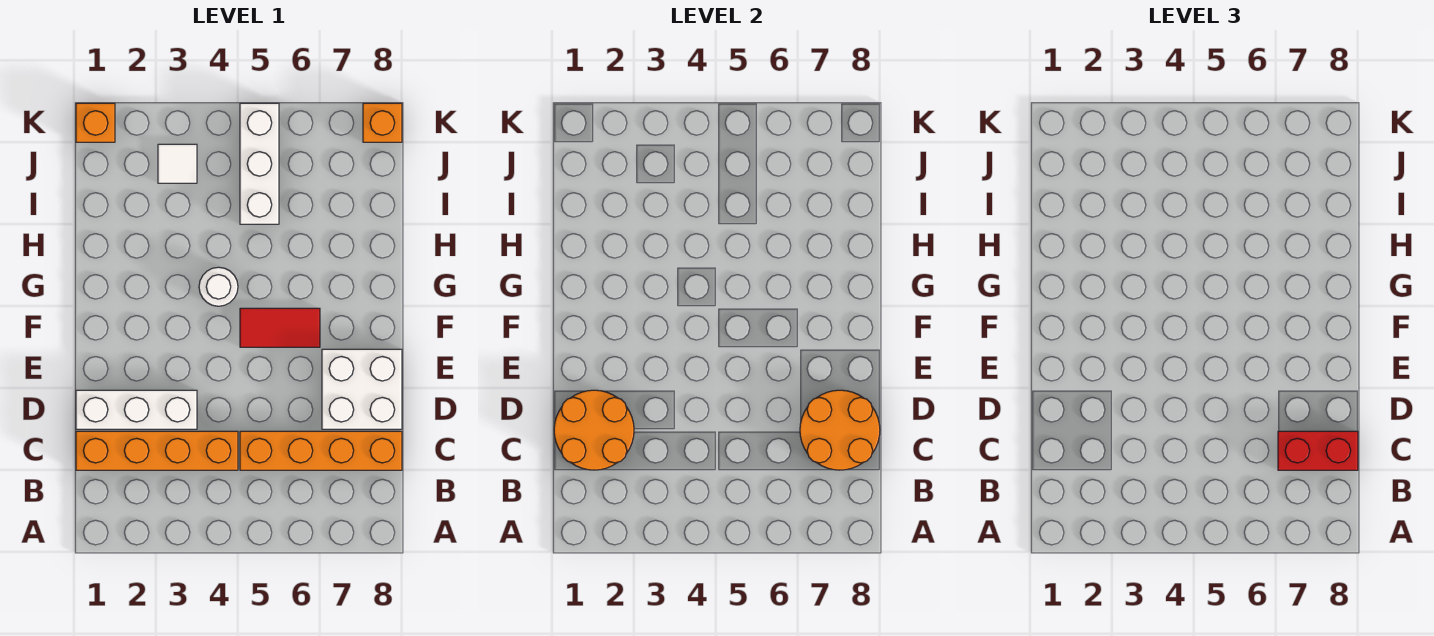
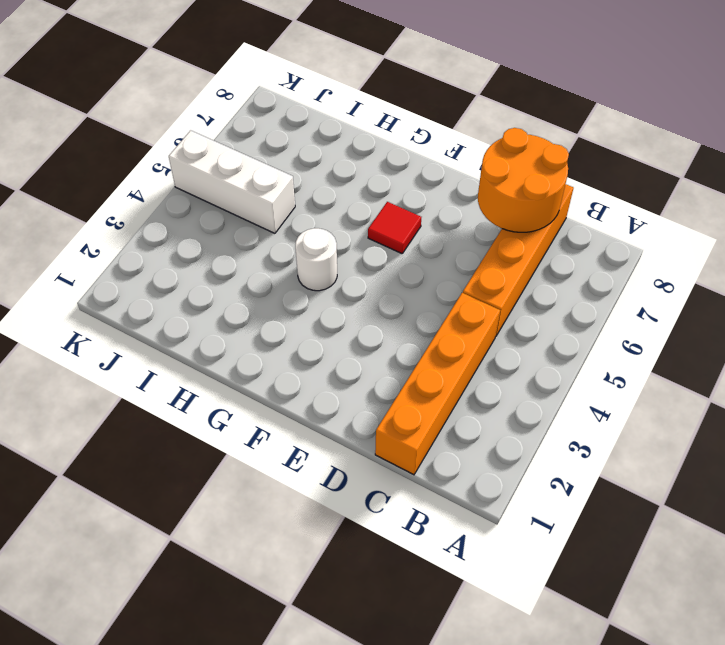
red 1x1 tile [368,202,421,254] -> red 1x2 tile [240,308,320,347]
none -> white 1x3 brick [76,390,197,429]
none -> white 2x2 brick [322,349,402,429]
none -> white 1x1 tile [158,144,197,183]

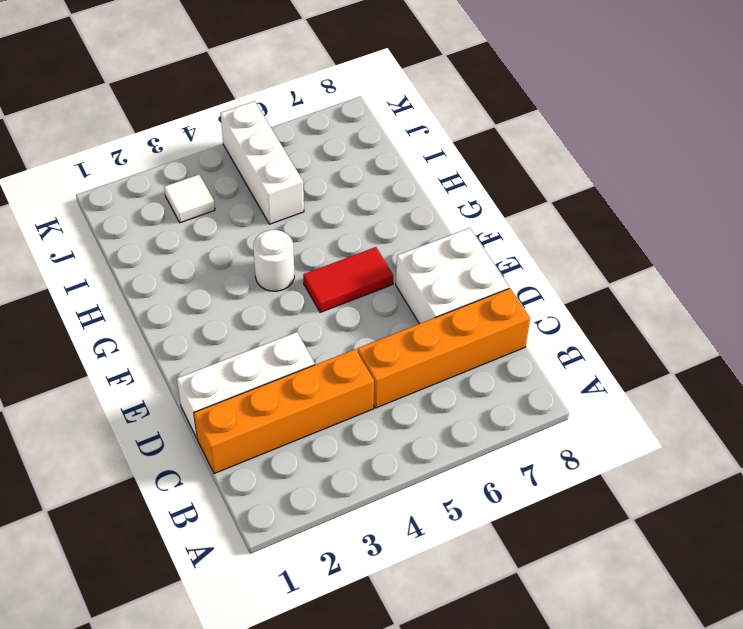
none -> orange 1x1 brick [76,103,115,142]
none -> orange 1x1 brick [363,103,402,142]
none -> orange 2x2 round brick [554,390,634,470]

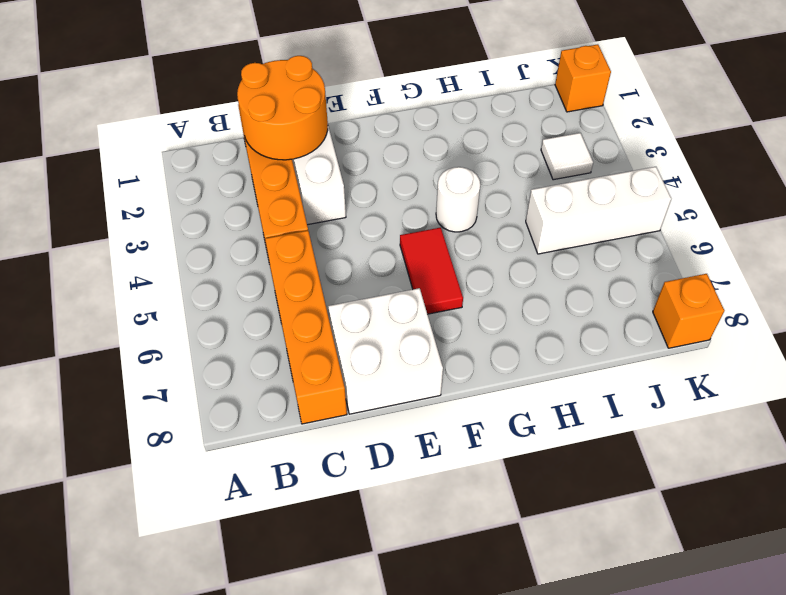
none -> orange 2x2 round brick [800,390,880,470]
none -> red 1x2 brick [1278,431,1358,470]

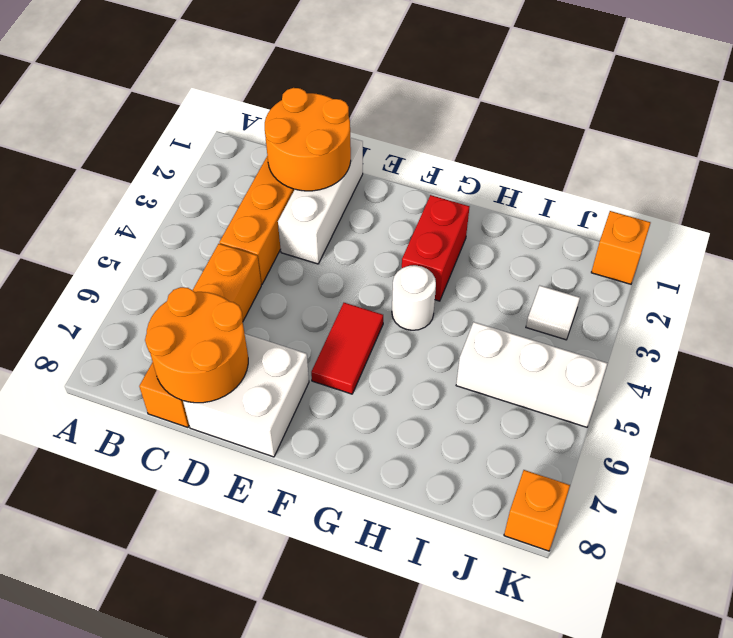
red 1x2 brick [402,195,470,301] -> red 1x2 brick moved to [1278,431,1358,470]

